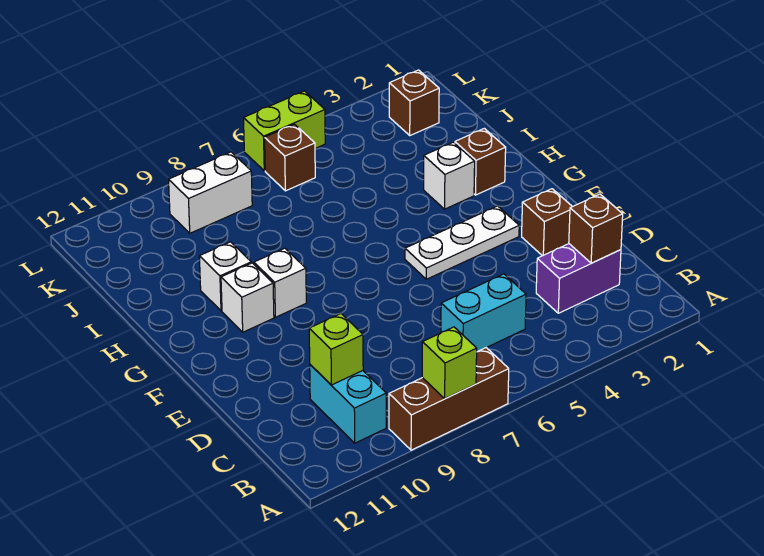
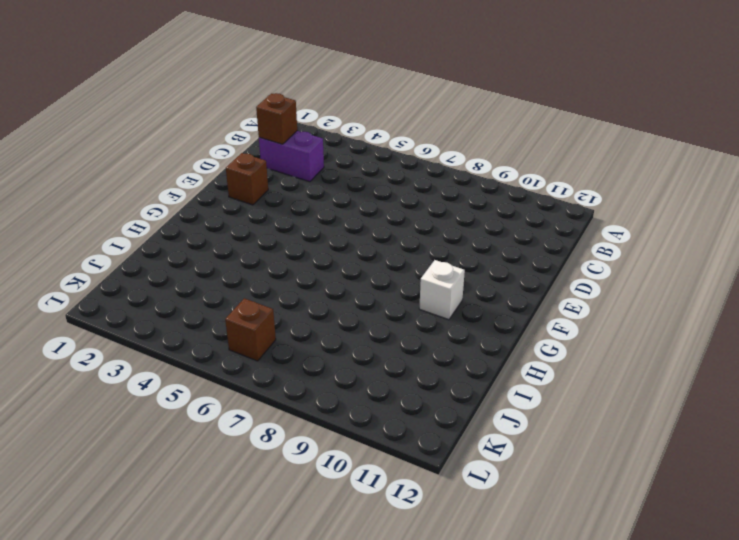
none -> brown 1x3 brick [389,348,509,450]
none -> cyan 1x2 brick [310,365,386,443]
none -> cyan 1x2 brick [441,274,526,352]

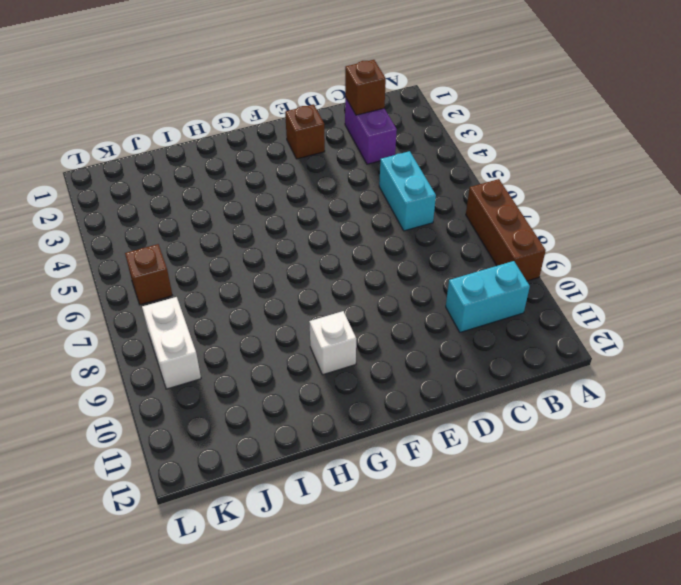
none -> white 1x3 plate [405,206,519,279]
none -> white 1x1 brick [254,248,306,317]
none -> brown 1x1 brick [455,128,506,195]

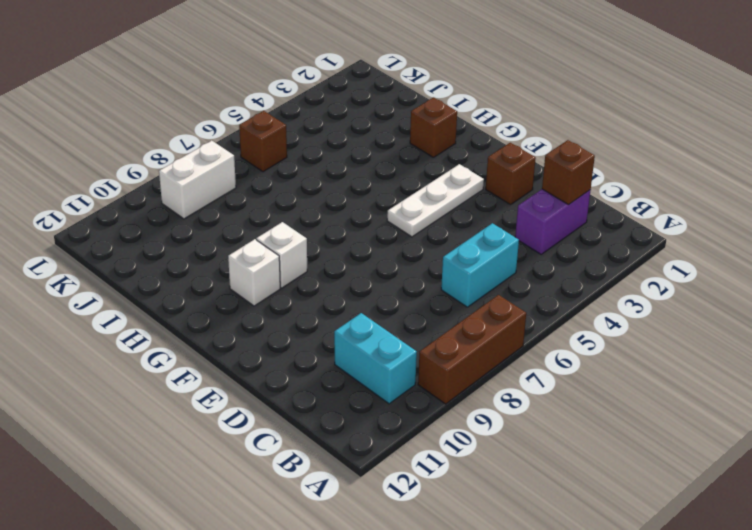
none -> white 1x1 brick [424,142,475,209]
none -> white 1x1 brick [199,242,251,311]
none -> brown 1x1 brick [389,70,439,135]

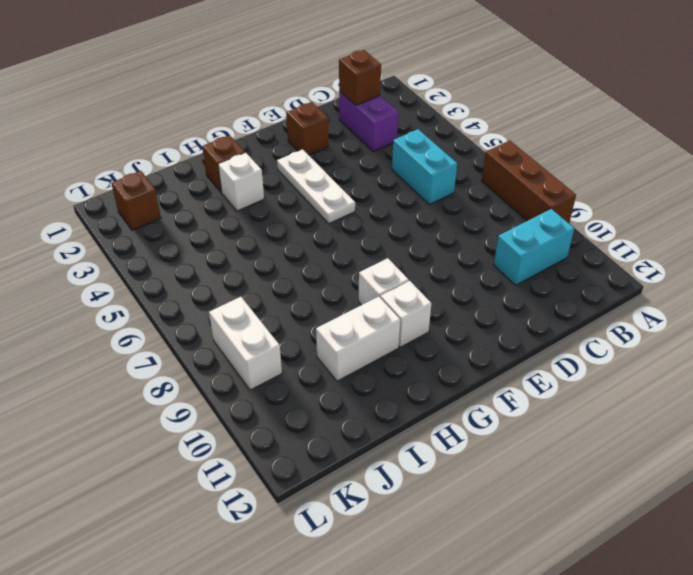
white 1x2 brick [316,297,400,381] -> white 1x1 brick [199,242,251,311]
none -> brown 1x1 brick [265,124,315,191]
none -> lime 1x2 brick [244,91,325,171]
none -> lime 1x1 brick [422,327,477,399]

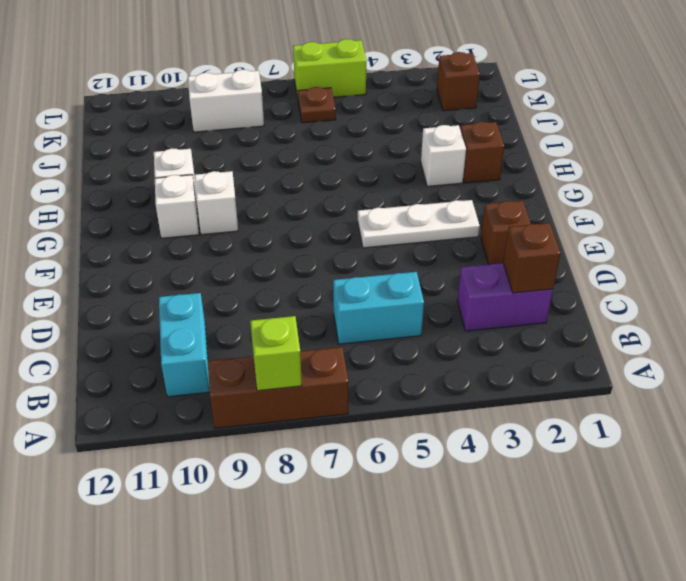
brown 1x1 plate [298,87,336,123] -> brown 1x1 brick [265,124,315,191]
none -> lime 1x1 brick [309,314,363,385]

